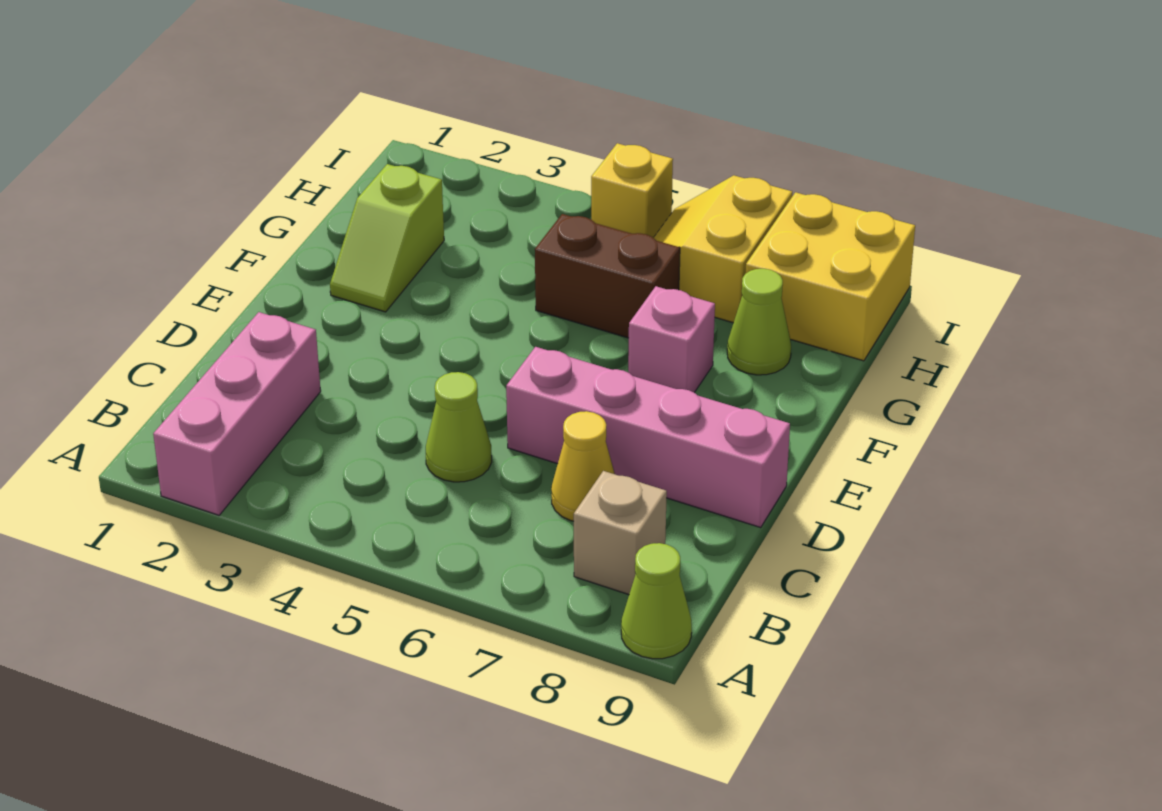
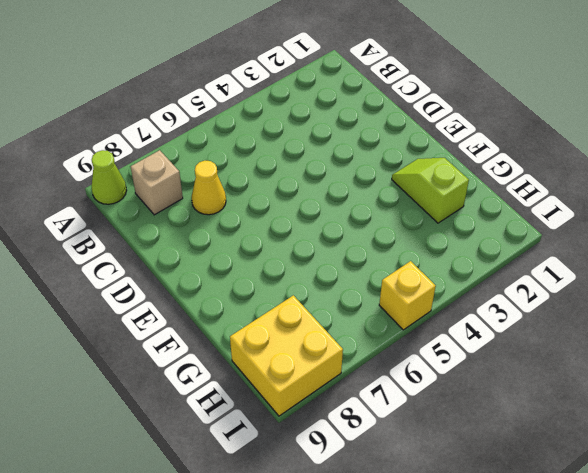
none -> pink 1x3 brick [153,312,321,515]
none -> lime 1x1 cone [426,372,492,482]
none -> pink 1x4 brick [506,347,790,527]

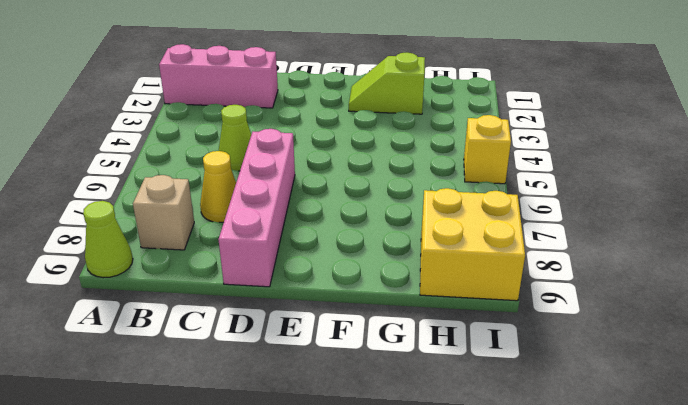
none -> pink 1x1 brick [628,286,715,393]
none -> brown 1x2 brick [535,214,680,338]
none -> lime 1x1 cone [727,269,791,375]

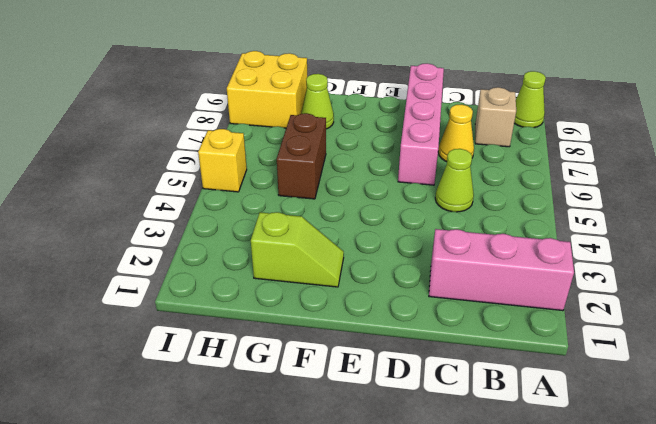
none -> pink 1x1 brick [628,286,715,393]
none -> yellow 2x2 slope [654,175,792,323]

